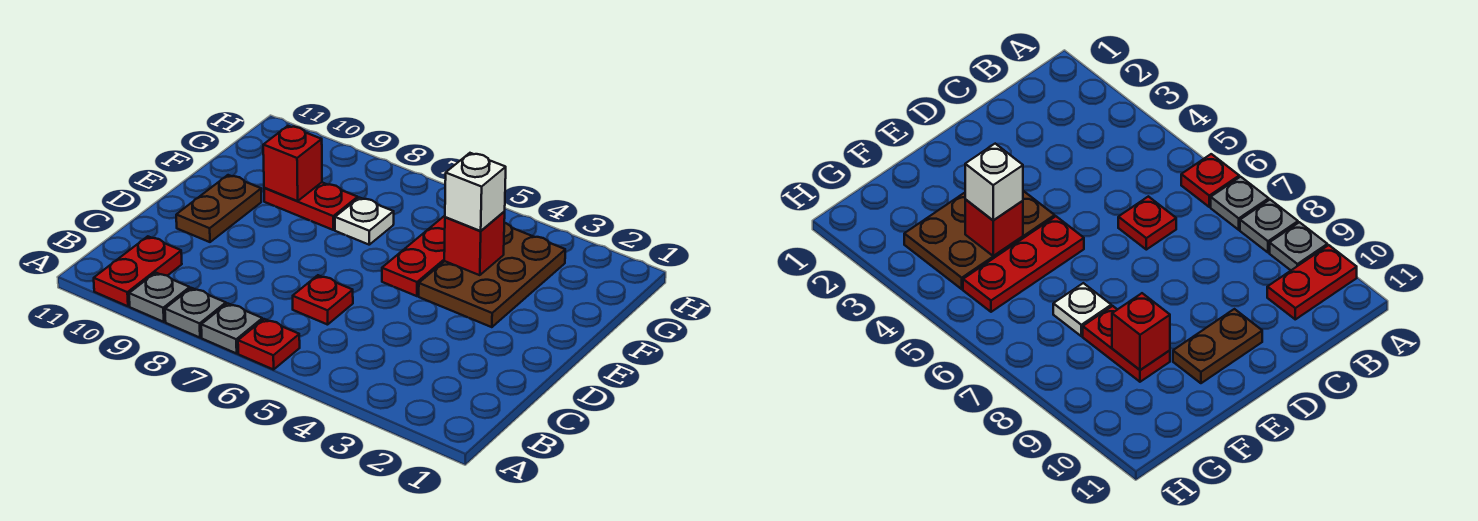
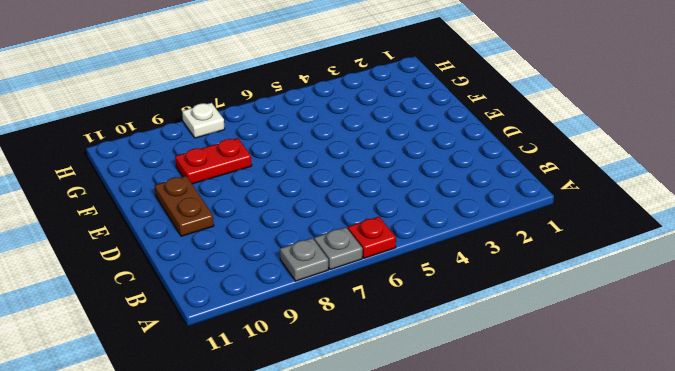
white 1x1 plate [182,103,225,138] -> white 1x1 plate moved to [335,198,394,245]
none -> grey 1x1 plate [129,273,190,322]
none -> red 1x2 plate [94,236,182,306]
none -> red 1x1 plate [293,275,353,325]

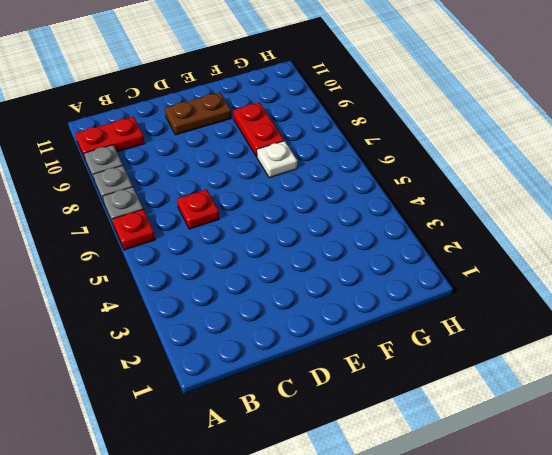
none -> brown 2x3 plate [419,223,565,327]
none -> red 1x3 plate [382,216,445,296]
none -> red 1x1 brick [444,212,505,275]

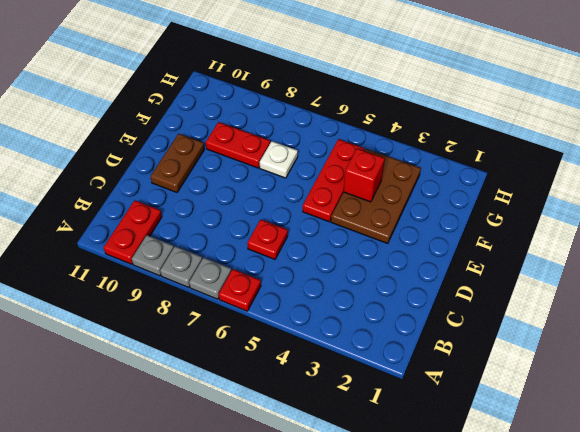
none -> red 1x1 brick [263,126,322,201]
none -> white 1x1 brick [445,153,506,231]

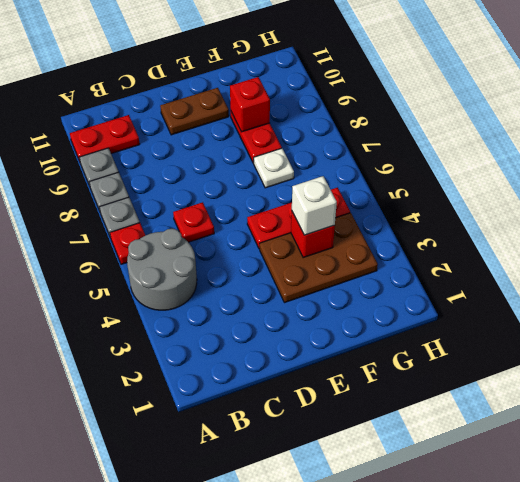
grey 2x2 round brick [127,229,197,310] -> none

